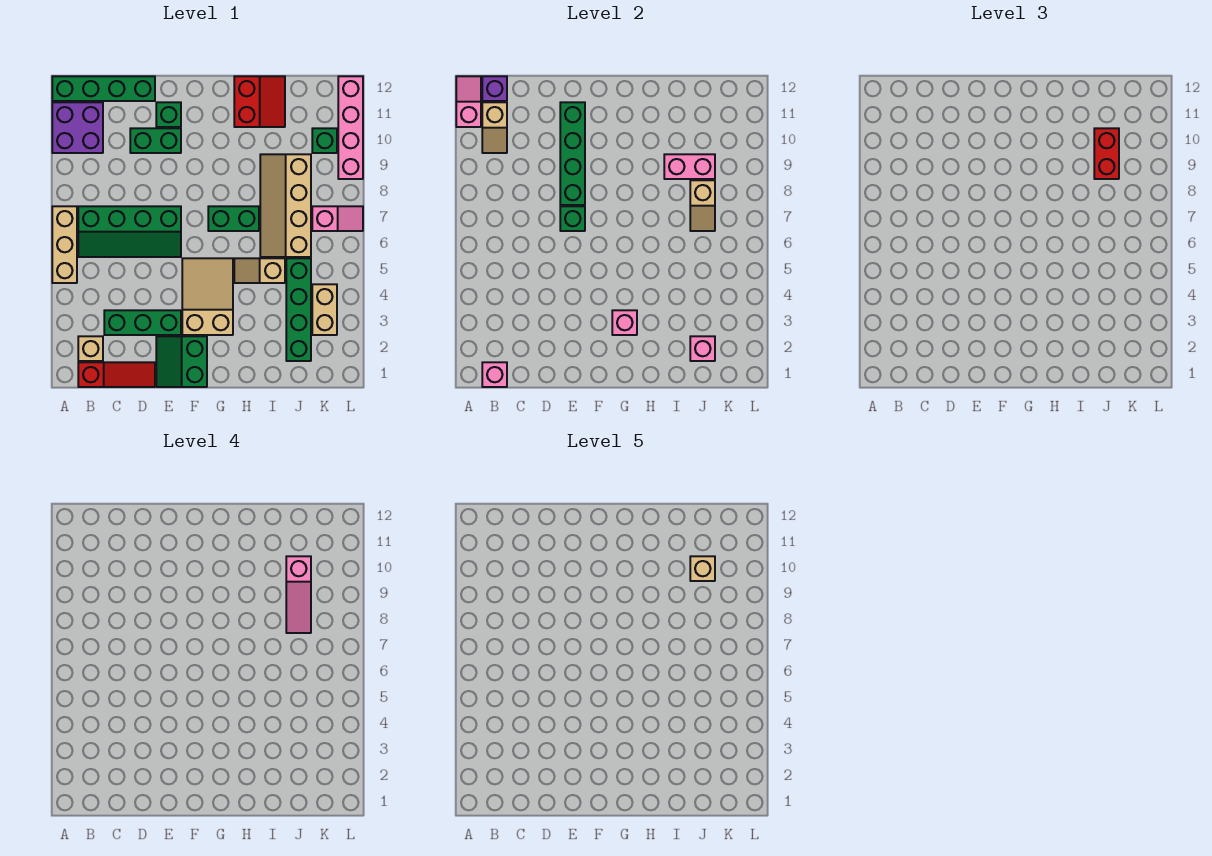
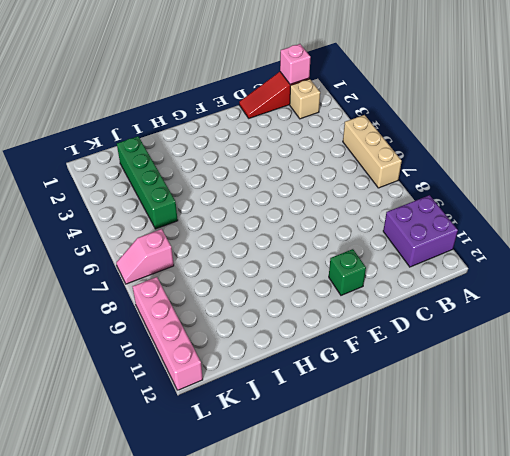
none -> green 1x4 brick [52,76,155,101]
none -> green 2x4 slope [78,206,181,257]
none -> green 1x3 brick [104,310,181,335]
none -> green 1x2 brick [130,128,181,153]

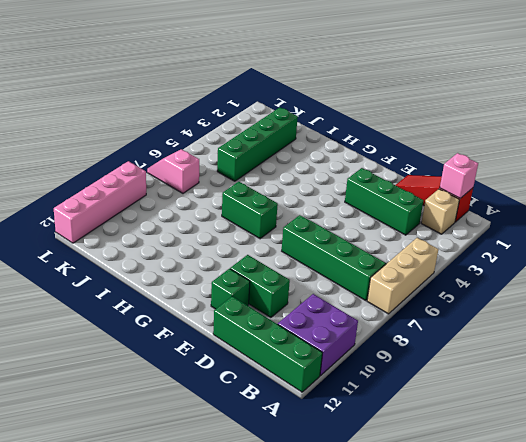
none -> green 2x2 slope [156,336,207,387]
none -> tan 2x3 slope [182,258,233,335]
none -> tan 1x2 slope [234,258,285,283]
none -> red 2x2 slope [234,76,285,127]

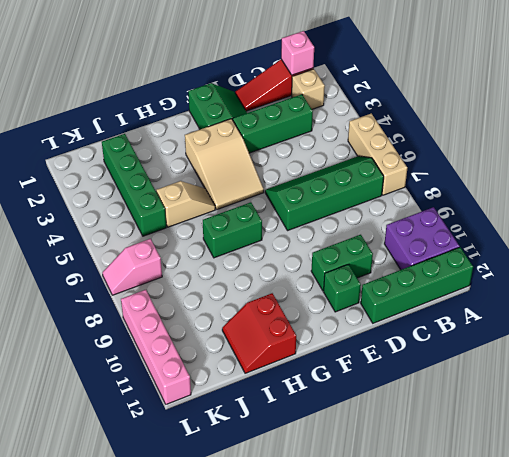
none -> tan 2x4 slope [260,154,311,257]
none -> tan 1x2 brick [312,284,337,335]
none -> green 1x1 brick [312,128,337,153]
none -> pink 1x2 slope [456,76,481,127]

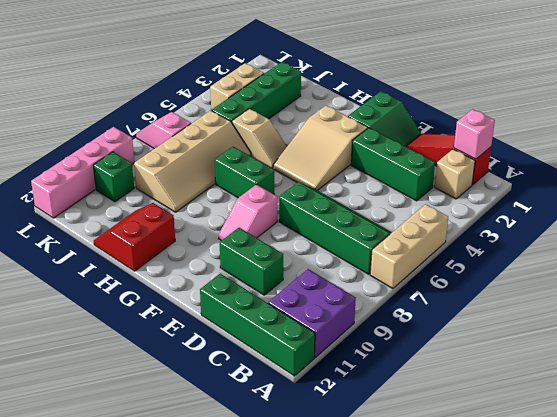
pink 1x2 slope [219,185,277,241] -> pink 1x2 slope moved to [456,76,481,127]
none -> green 1x1 brick [156,102,181,127]
none -> tan 1x2 slope [482,102,507,153]
none -> purple 1x1 brick [482,76,507,101]
none -> green 1x1 brick [560,206,585,231]

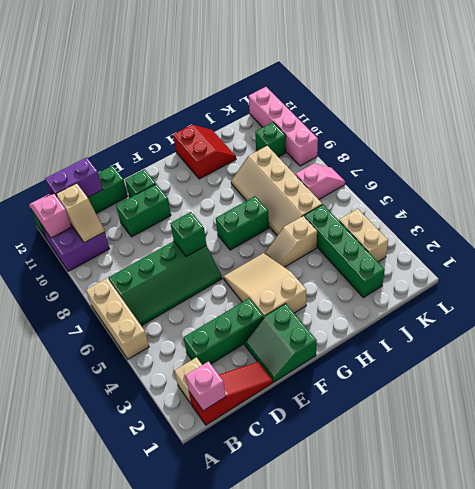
purple 1x2 brick [45,157,103,197] -> purple 1x1 brick [482,76,507,101]
none -> green 1x4 brick [560,102,585,205]
none -> pink 1x1 brick [612,310,637,335]
none -> pink 1x2 brick [664,154,715,179]
none -> pink 1x1 brick [690,336,715,361]

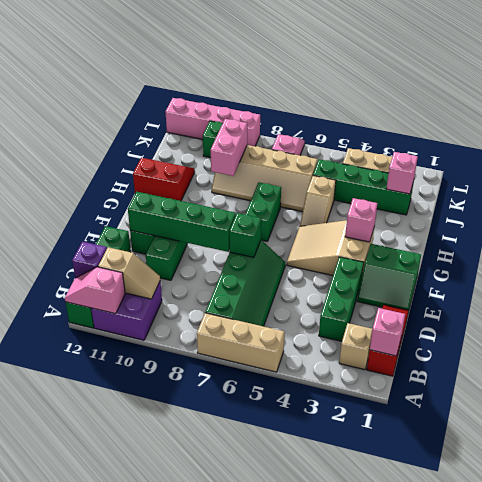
none -> tan 1x2 slope [690,180,715,231]
none -> red 1x2 brick [1094,128,1119,179]
none -> pink 1x3 slope [286,556,311,633]
none -> tan 1x1 brick [690,556,715,581]

